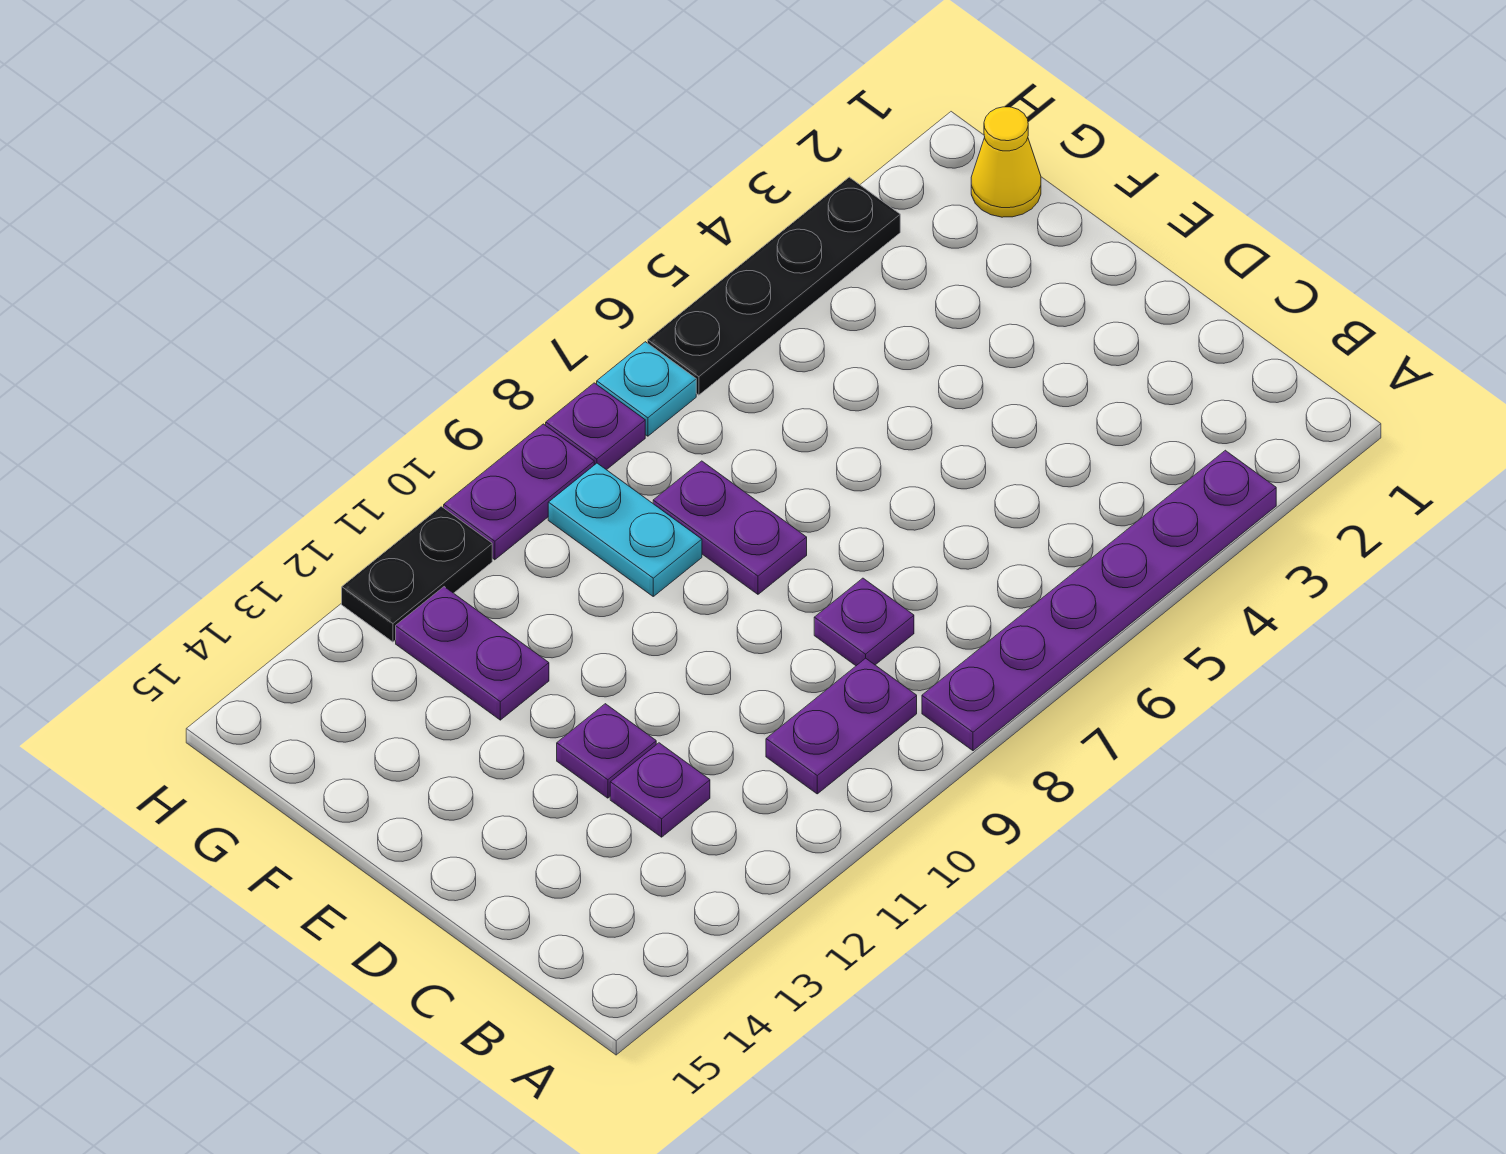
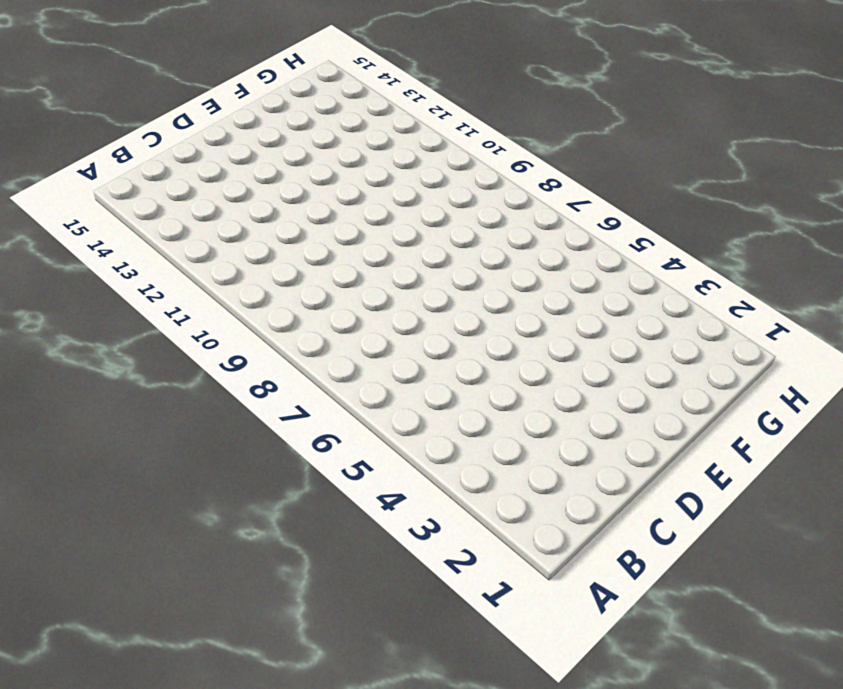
none -> purple 1x6 plate [922,450,1276,751]
none -> purple 1x2 plate [766,658,917,794]
none -> purple 1x1 plate [814,578,914,666]

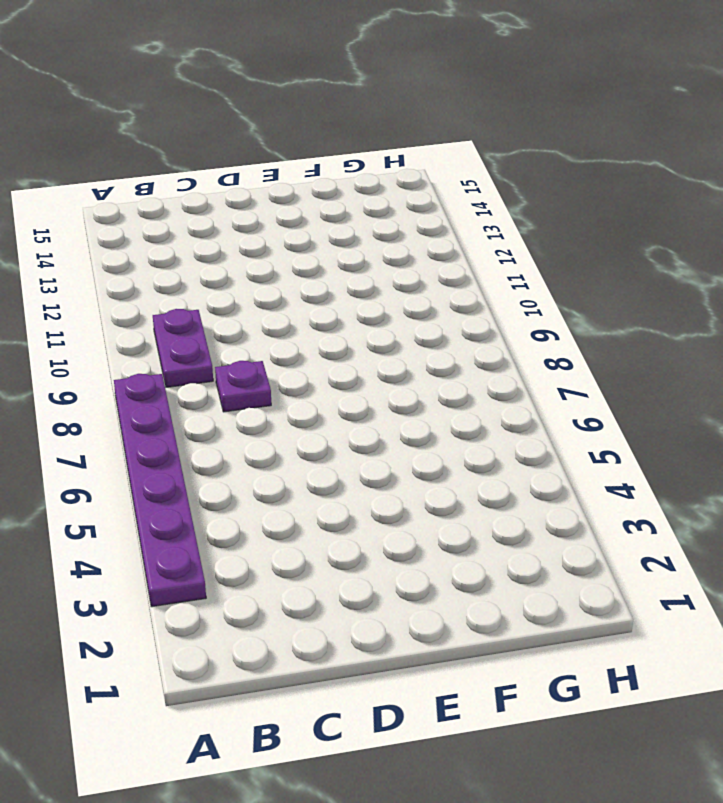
none -> purple 1x1 plate [610,743,710,837]
none -> purple 1x1 plate [557,704,656,798]
none -> purple 1x2 plate [653,461,807,594]

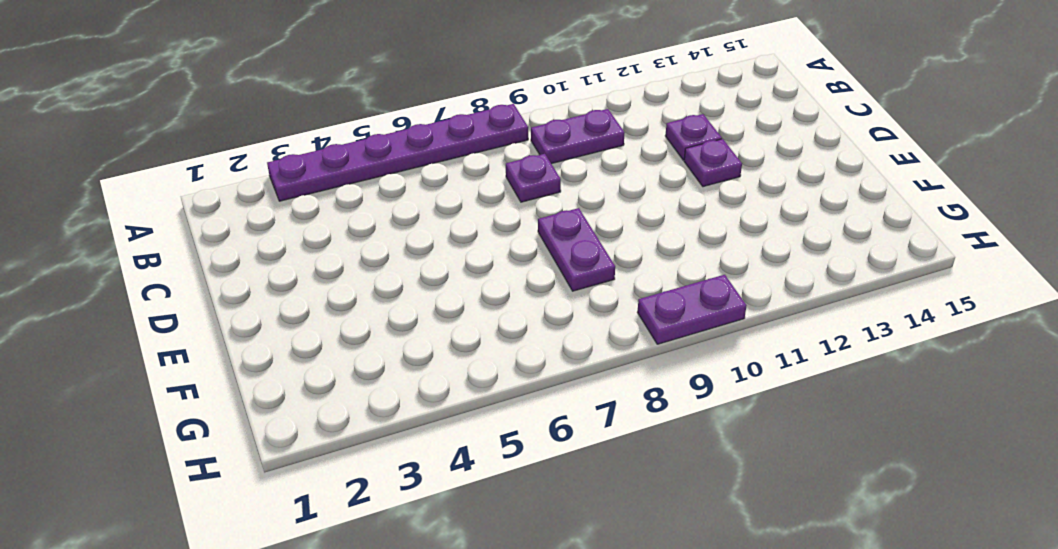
none -> cyan 1x2 plate [548,463,702,596]
none -> purple 1x2 plate [396,587,549,720]
none -> yellow 1x1 cone [971,107,1041,217]

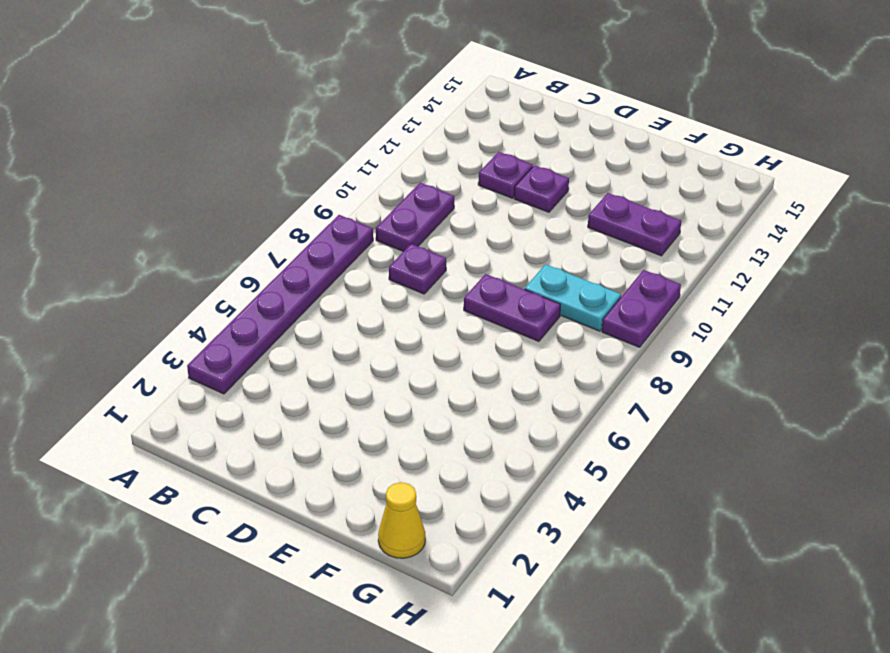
none -> black 1x4 plate [648,177,900,395]
none -> cyan 1x1 plate [597,342,696,436]
none -> purple 1x1 plate [546,383,645,470]

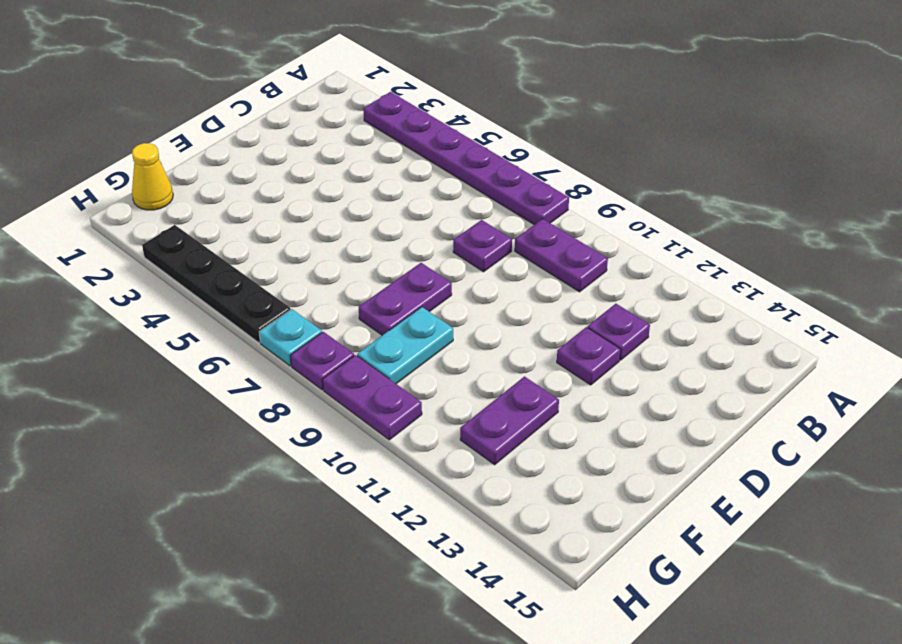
none -> black 1x2 plate [342,506,492,642]

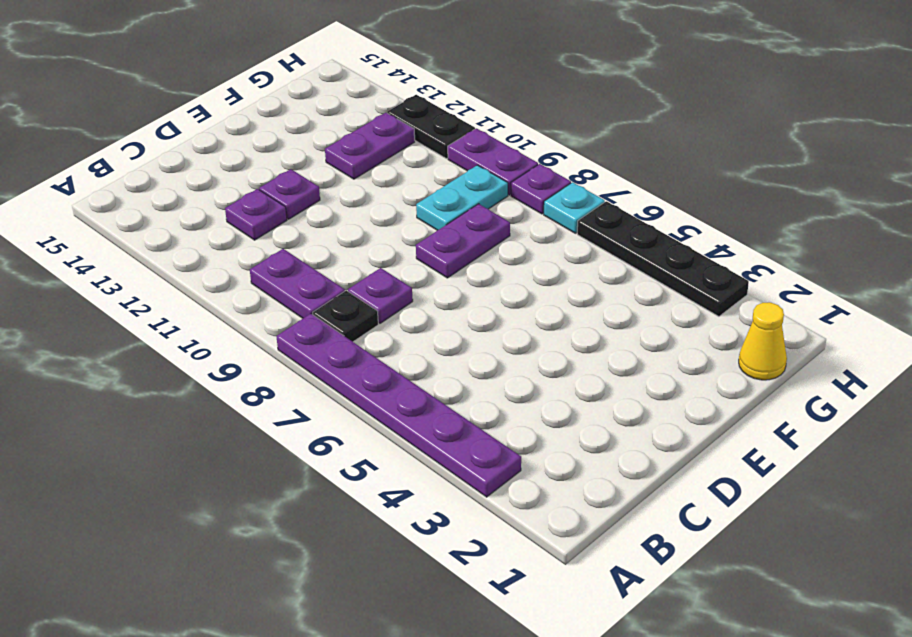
black 1x1 plate [313,290,378,342] -> none

